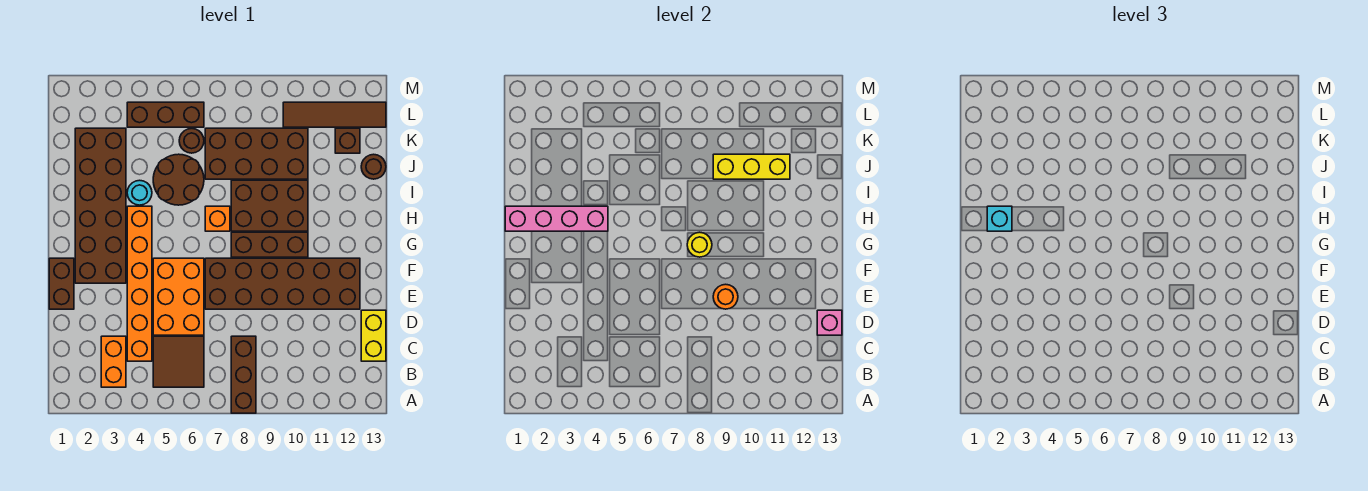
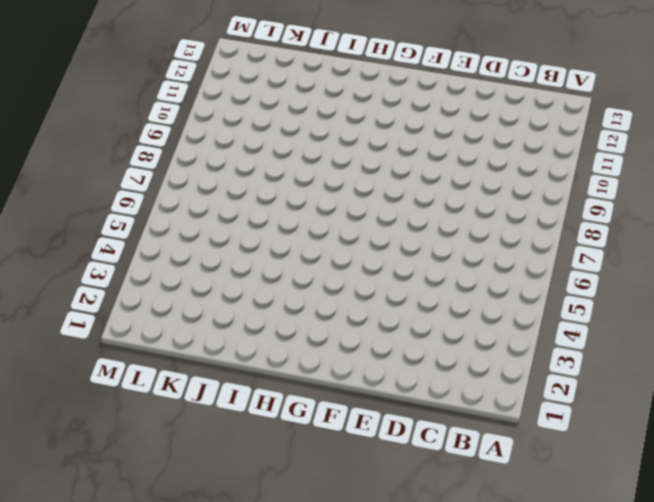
none -> brown 1x3 brick [231,336,256,413]
none -> orange 1x2 brick [101,336,126,387]
none -> brown 2x2 tile [153,336,204,387]

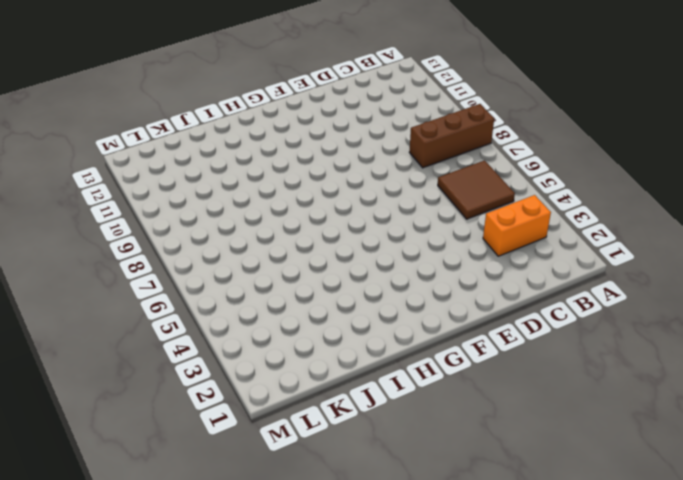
none -> orange 1x6 brick [127,206,152,361]
none -> yellow 1x2 brick [361,310,386,361]
none -> orange 2x3 brick [153,258,204,335]

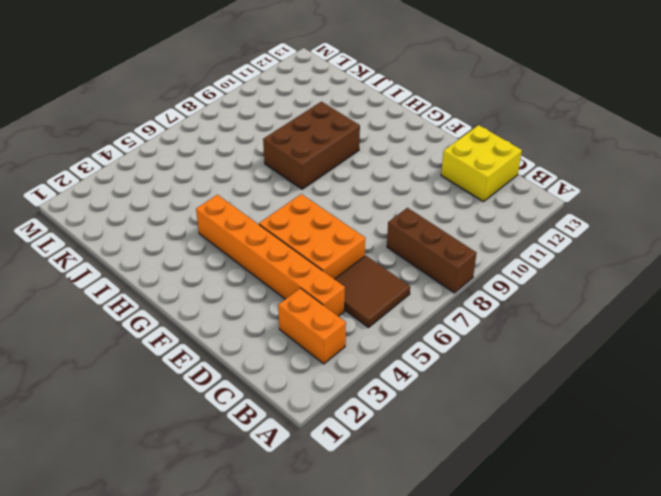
yellow 2x2 brick [441,125,522,202] -> yellow 1x2 brick [361,310,386,361]
none -> brown 1x2 brick [49,258,74,309]
none -> brown 2x6 brick [205,258,360,309]
none -> brown 2x6 brick [75,128,126,283]

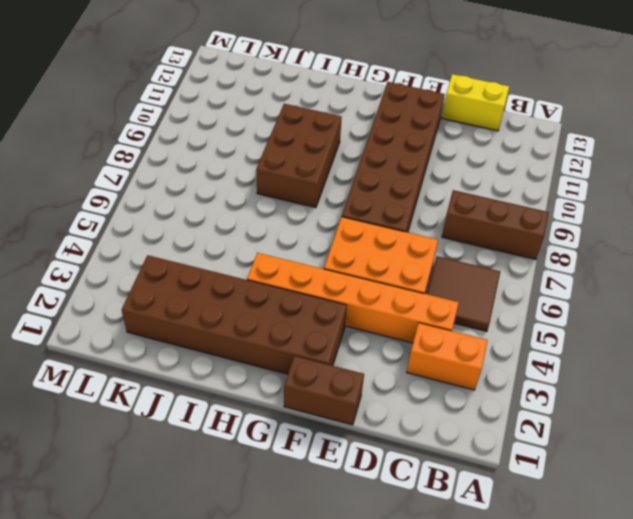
none -> brown 1x3 brick [231,232,308,257]
none -> orange 1x1 brick [205,206,230,231]
none -> cyan 1x1 round brick [127,180,152,205]

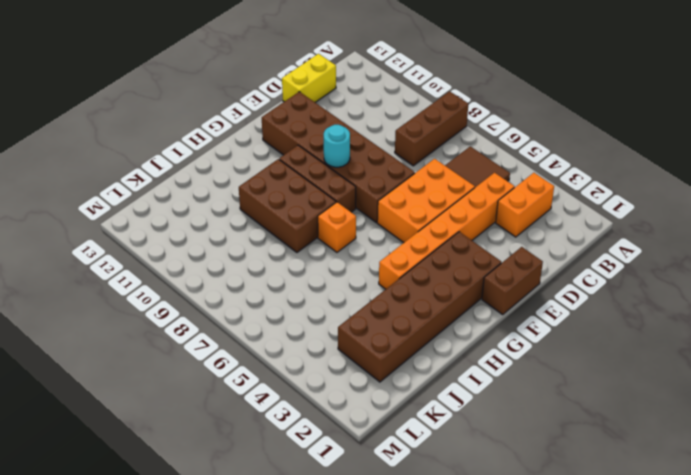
cyan 1x1 round brick [324,125,350,167] -> cyan 1x1 round brick moved to [127,180,152,205]
none -> brown 2x2 round brick [153,154,204,205]
none -> brown 2x4 brick [205,128,308,179]
none -> brown 1x1 round brick [361,154,386,179]

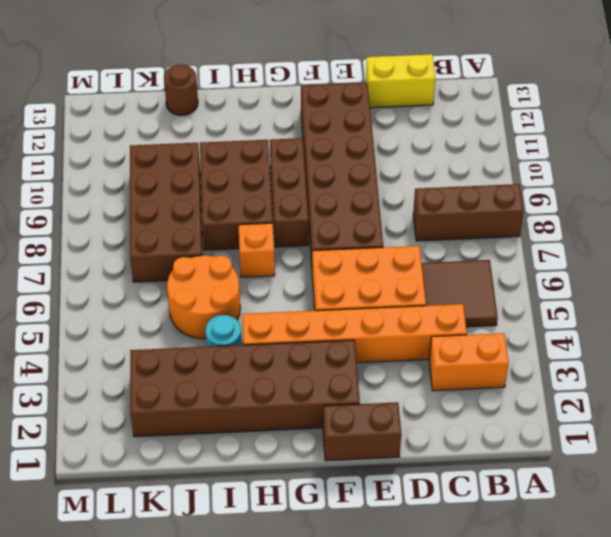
orange 2x2 round brick [167,255,240,339] -> brown 2x2 round brick [153,154,204,205]
none -> brown 1x1 round brick [179,128,204,153]
none -> brown 1x1 brick [335,128,360,153]
none -> brown 1x3 brick [127,102,204,127]

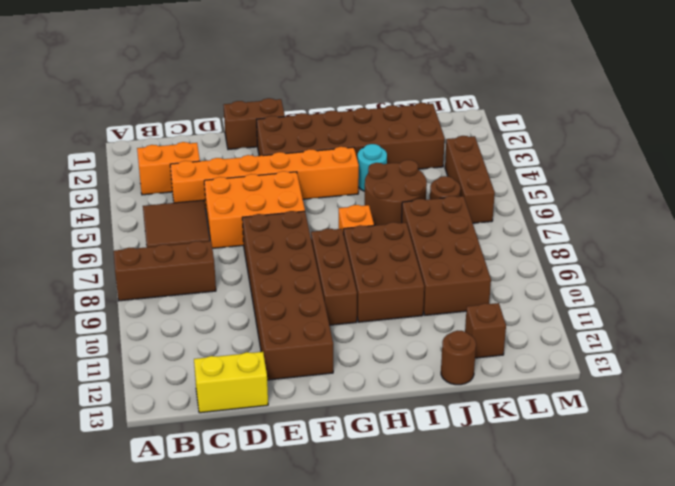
none -> brown 1x4 tile [283,102,386,127]
none -> pink 1x1 brick [817,310,842,335]
none -> orange 1x1 round brick [713,284,738,309]

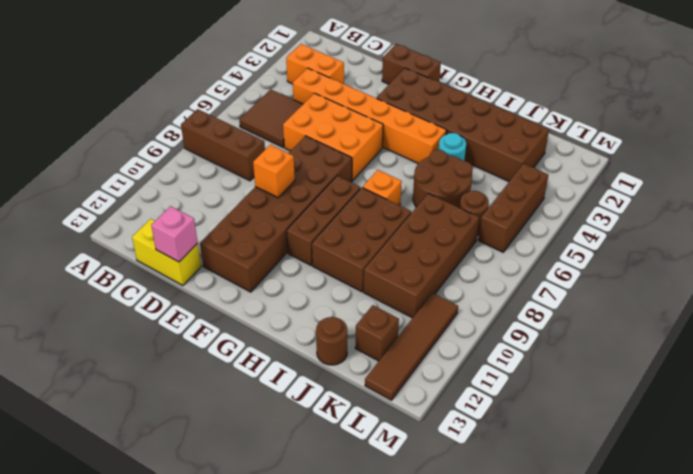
orange 1x1 brick [253,145,295,198] -> orange 1x1 round brick [713,284,738,309]
none -> yellow 1x1 round brick [687,232,712,257]
none -> pink 1x4 brick [505,206,608,231]
none -> yellow 1x3 brick [713,154,790,179]

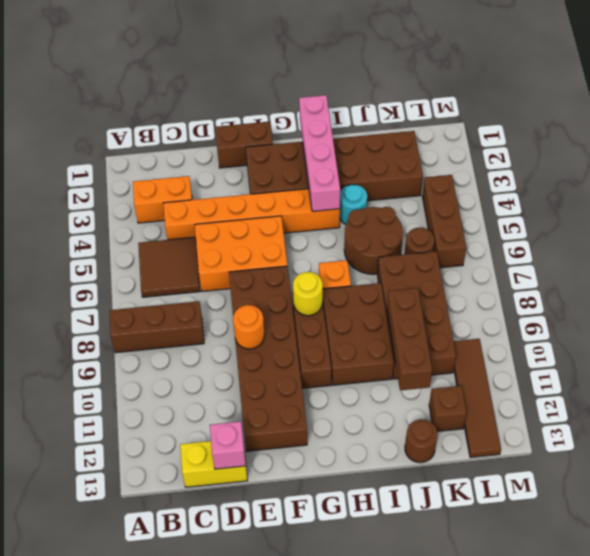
brown 1x3 brick [387,288,432,390] -> yellow 1x3 brick [713,154,790,179]
none -> cyan 1x1 brick [987,206,1012,231]

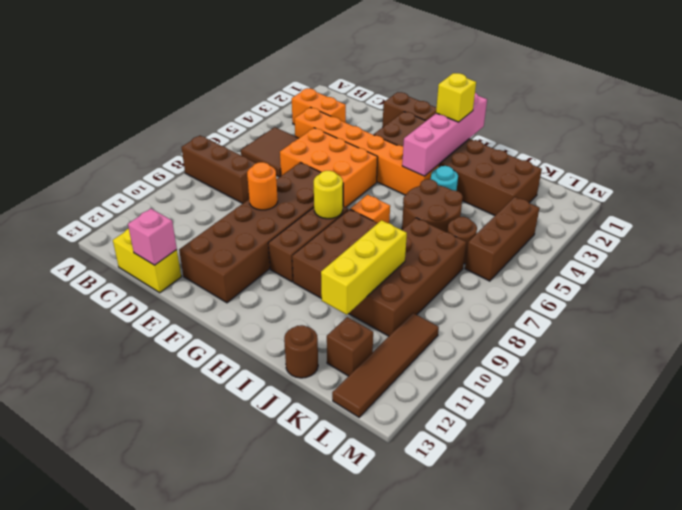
yellow 1x1 brick [436,73,476,122] -> cyan 1x1 brick [987,206,1012,231]

